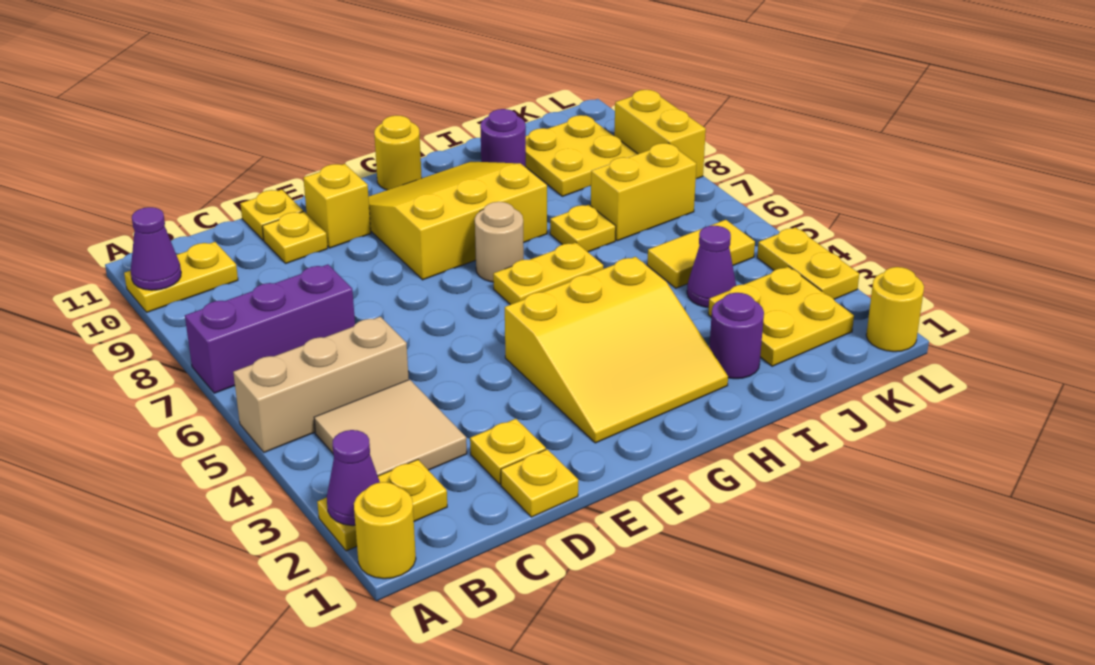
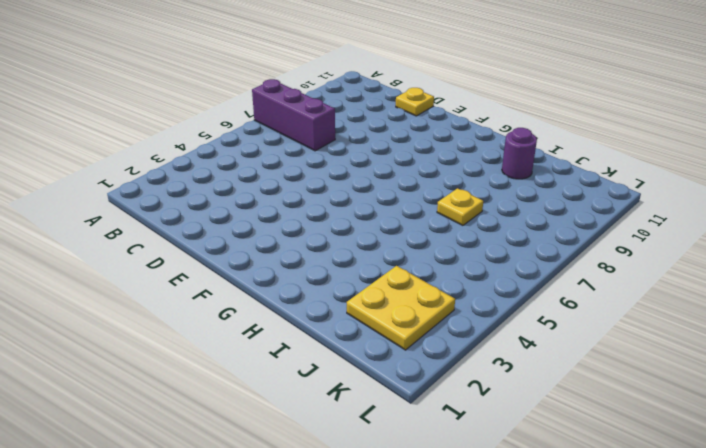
none -> yellow 1x1 round brick [354,482,416,579]
none -> yellow 1x2 plate [317,460,447,551]
none -> tan 1x3 brick [233,317,409,453]

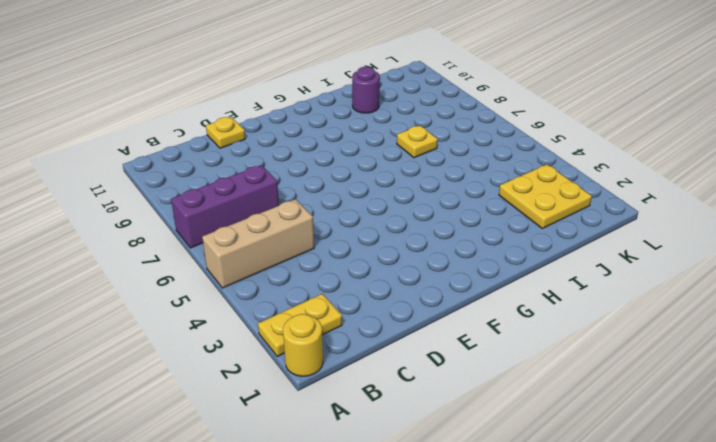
none -> yellow 1x2 plate [124,242,238,312]
none -> tan 2x2 tile [314,380,467,476]
none -> yellow 1x1 plate [501,449,578,517]

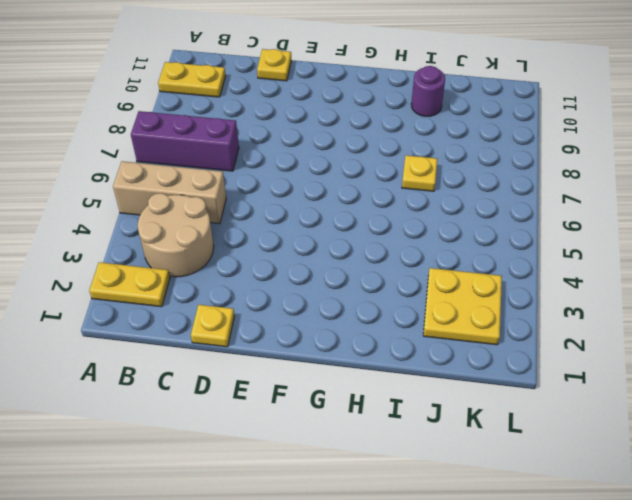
tan 2x2 round brick [138,193,214,277] -> tan 2x2 tile [314,380,467,476]
none -> yellow 1x1 round brick [354,482,416,579]
none -> yellow 1x1 plate [470,419,546,484]
none -> yellow 1x1 plate [262,212,328,263]

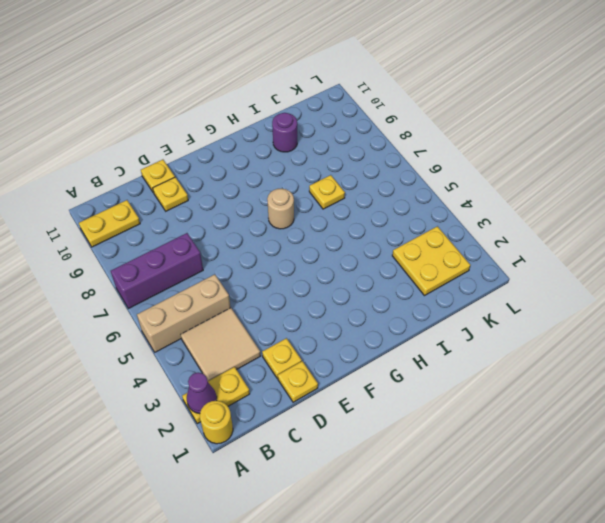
none -> yellow 1x1 brick [303,164,371,248]
none -> yellow 3x3 slope [505,257,728,443]
none -> yellow 3x3 slope [368,161,547,280]

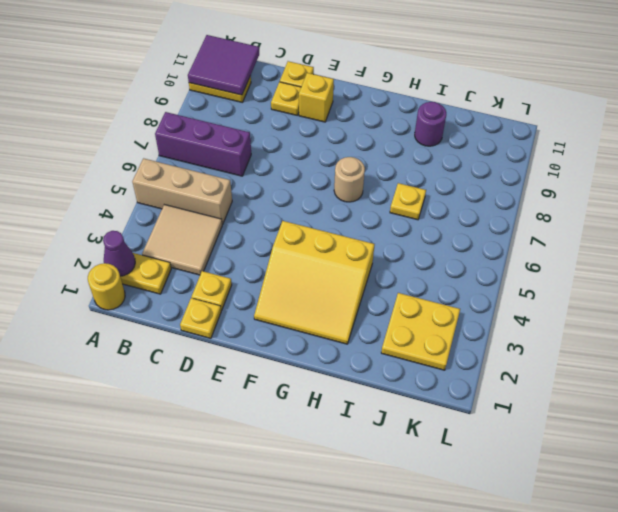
purple 2x2 tile [188,35,259,95] -> purple 1x1 cone [131,207,181,290]
none -> yellow 3x3 slope [368,161,547,280]
none -> yellow 1x2 plate [493,242,603,305]
none -> yellow 1x1 round brick [374,115,422,190]

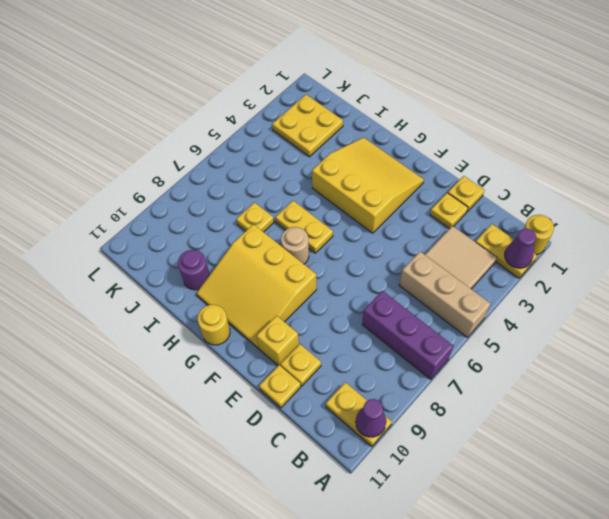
none -> purple 1x1 round brick [709,293,764,379]
none -> purple 1x1 cone [687,226,736,308]
none -> yellow 1x2 tile [647,220,755,288]

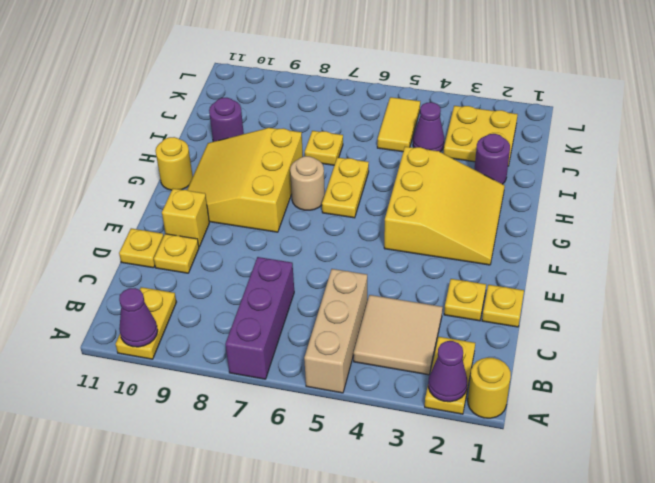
none -> yellow 1x2 brick [591,143,696,241]
none -> yellow 2x2 plate [526,115,638,196]
none -> yellow 1x1 round brick [866,267,924,352]

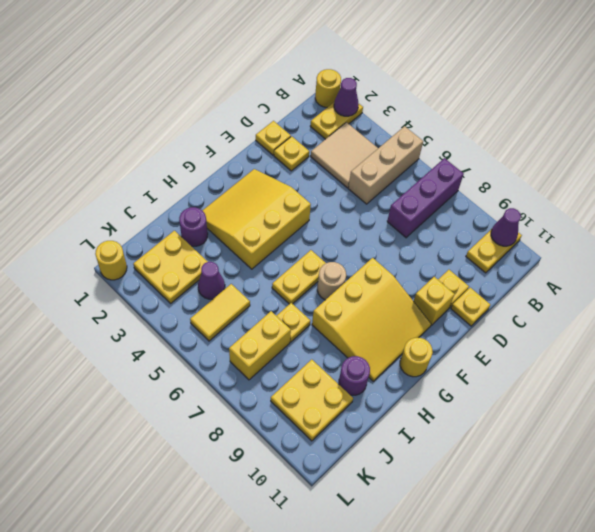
none -> yellow 1x2 plate [757,227,859,299]
none -> yellow 1x2 brick [614,90,706,179]

